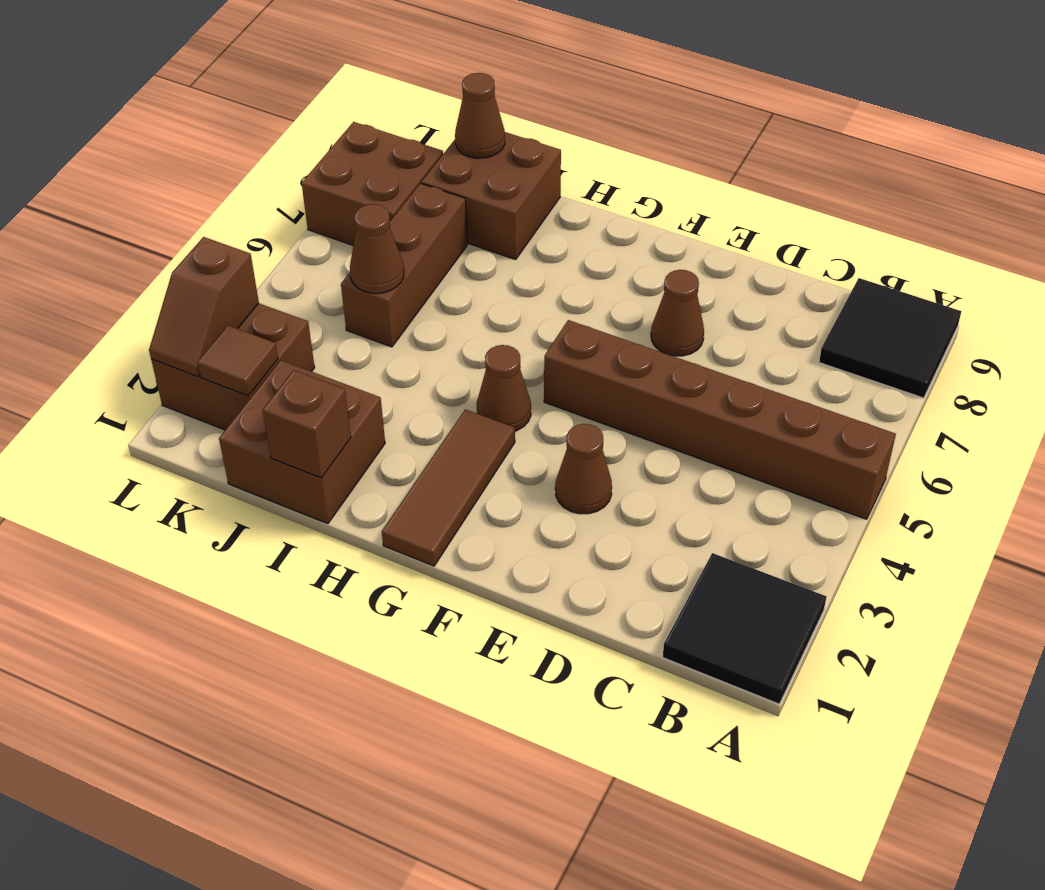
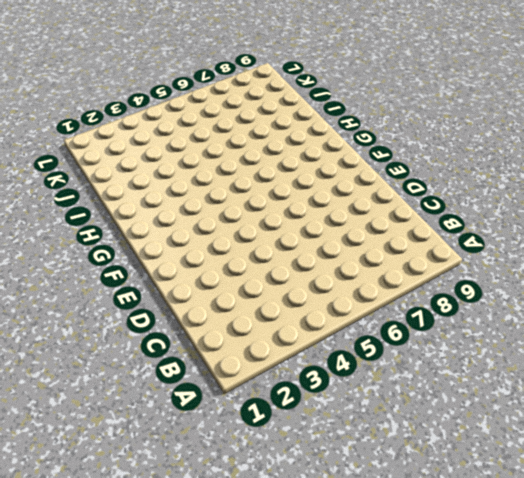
none -> black 2x2 tile [663,553,827,704]
none -> brown 1x6 brick [544,320,896,519]
none -> black 2x2 tile [819,278,961,398]

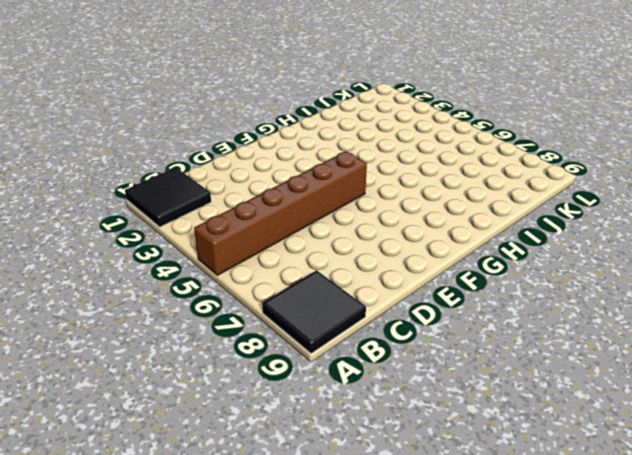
none -> brown 1x1 cone [555,424,612,514]
none -> brown 1x1 cone [651,270,704,356]
none -> brown 1x3 tile [382,409,515,566]

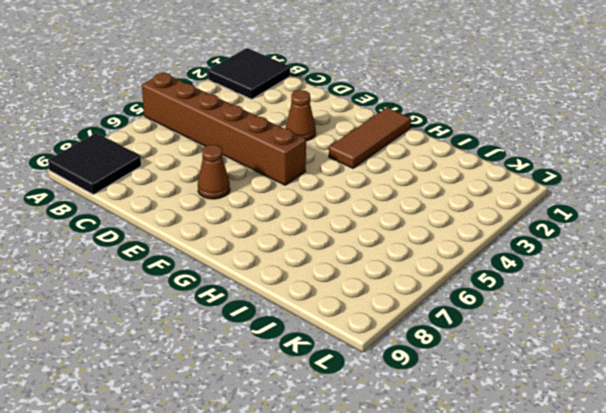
none -> brown 1x1 cone [477,345,531,431]
none -> brown 2x2 brick [219,360,385,524]
none -> brown 2x2 brick [421,132,561,259]

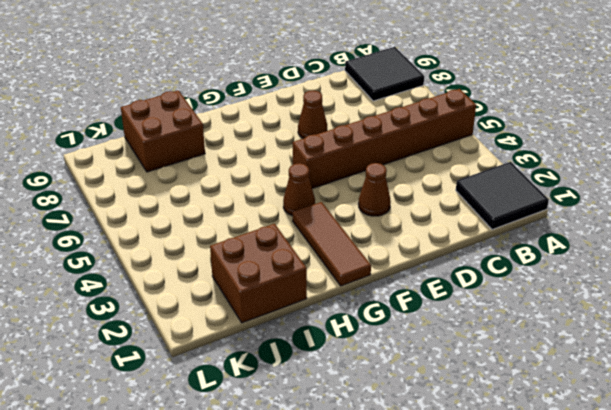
none -> brown 1x3 brick [341,183,467,347]
none -> brown 2x2 brick [151,303,315,430]
none -> brown 2x2 brick [302,122,443,245]

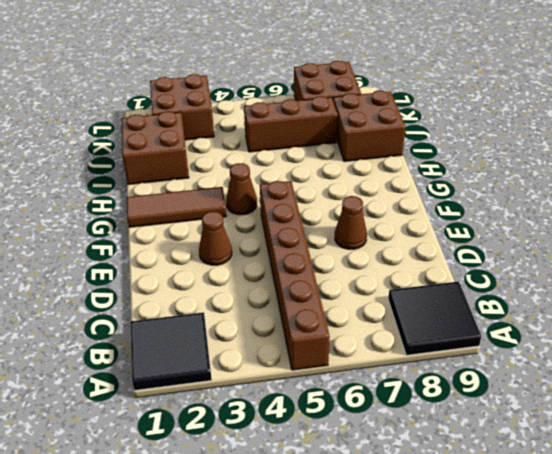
none -> brown 1x1 brick [262,370,351,478]
none -> brown 1x1 cone [350,204,404,293]
none -> brown 1x1 cone [455,73,505,158]

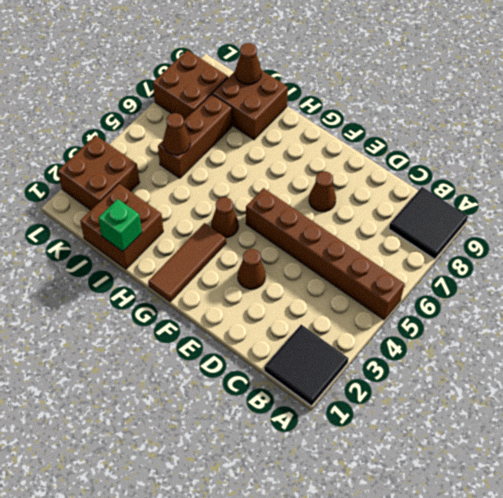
green 1x1 brick [98,199,142,252] -> brown 1x1 brick [262,370,351,478]
none -> brown 1x1 tile [197,325,278,396]
none -> brown 1x2 slope [149,237,259,377]

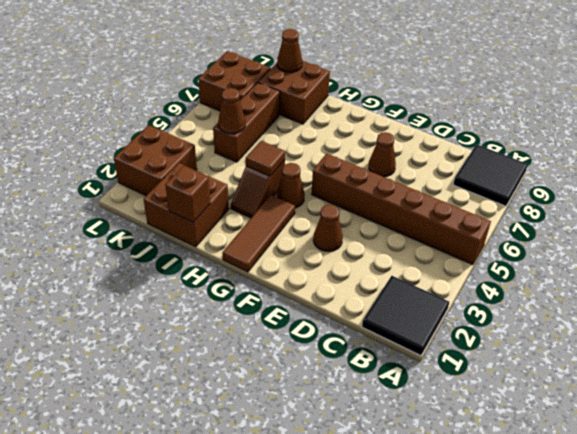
brown 1x2 slope [231,160,285,218] -> brown 1x2 slope moved to [149,237,259,377]
brown 1x1 tile [246,141,285,176] -> brown 1x1 tile moved to [197,325,278,396]

